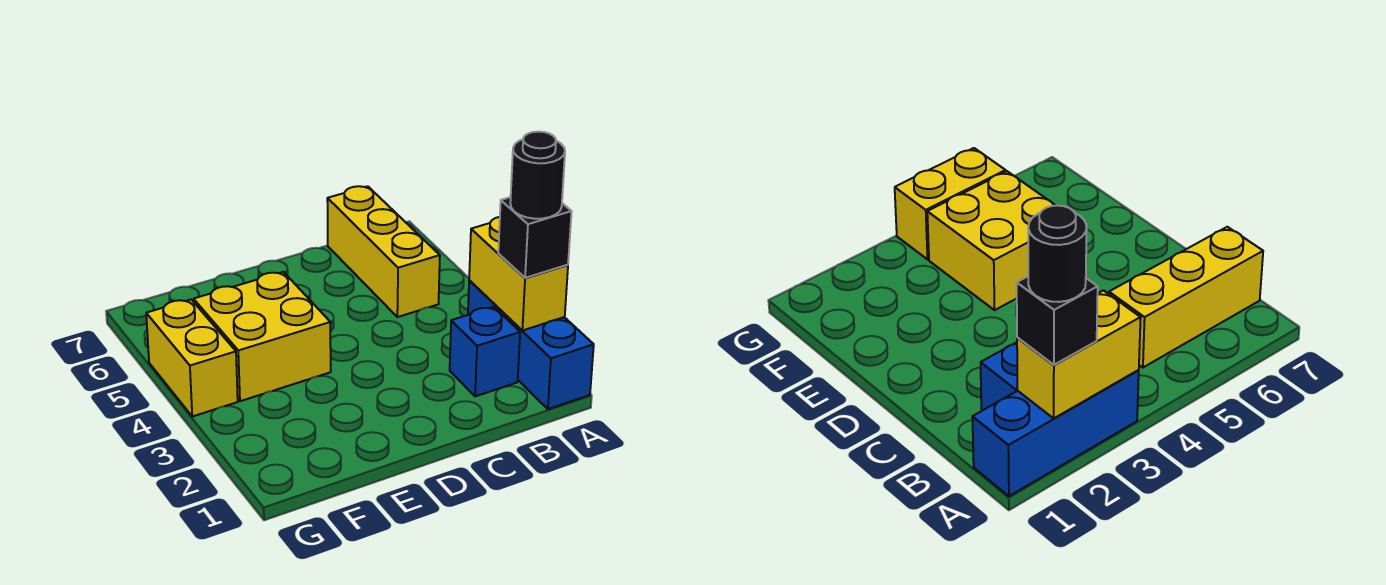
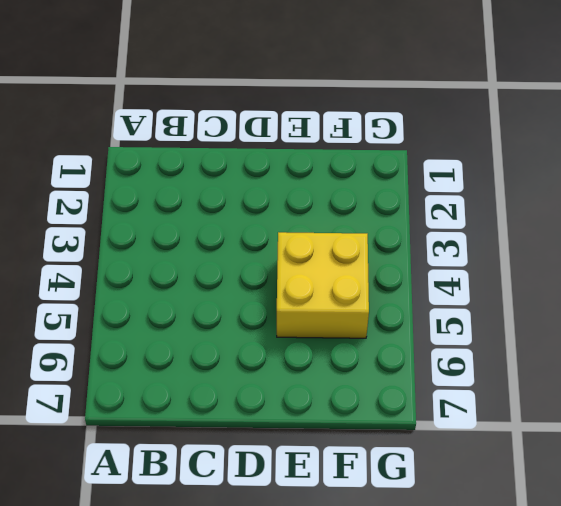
none -> blue 1x3 brick [468,281,594,409]
none -> blue 1x1 brick [450,307,520,396]

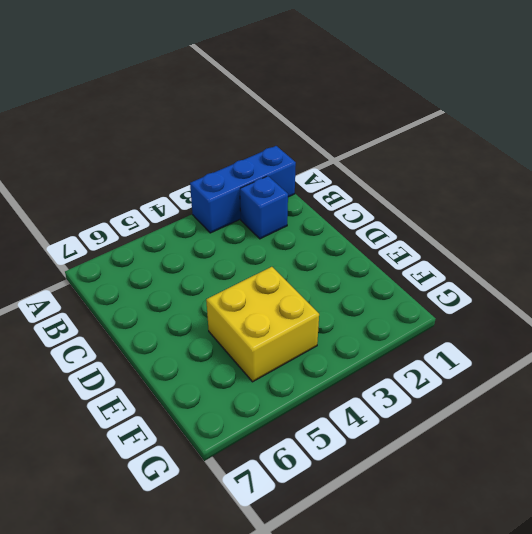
none -> yellow 1x3 brick [327,186,440,317]
none -> yellow 1x2 brick [146,300,238,416]

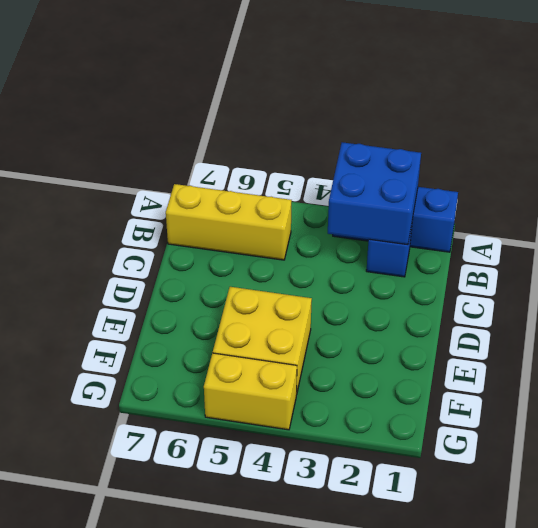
blue 2x2 brick [328,142,421,245] -> yellow 1x2 brick [469,217,568,331]
none -> black 1x1 brick [498,197,572,278]
none -> black 1x1 round brick [510,132,565,219]

